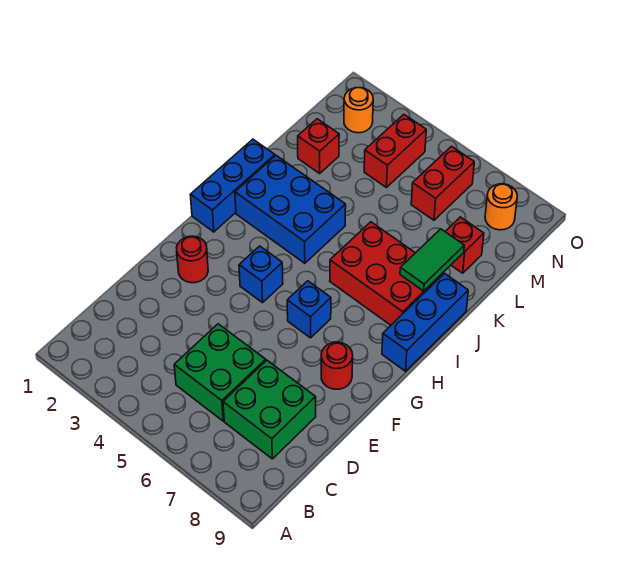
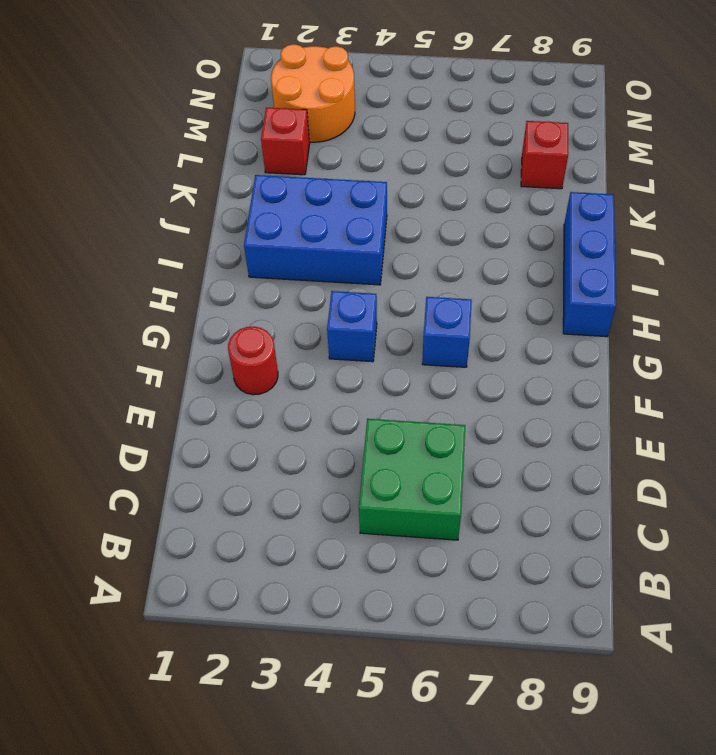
orange 2x2 round brick [271,44,355,142] -> orange 1x1 round brick [344,88,373,133]
none -> green 2x2 brick [223,360,316,459]
none -> red 1x1 round brick [321,342,353,389]
none -> blue 1x3 brick [190,139,275,232]

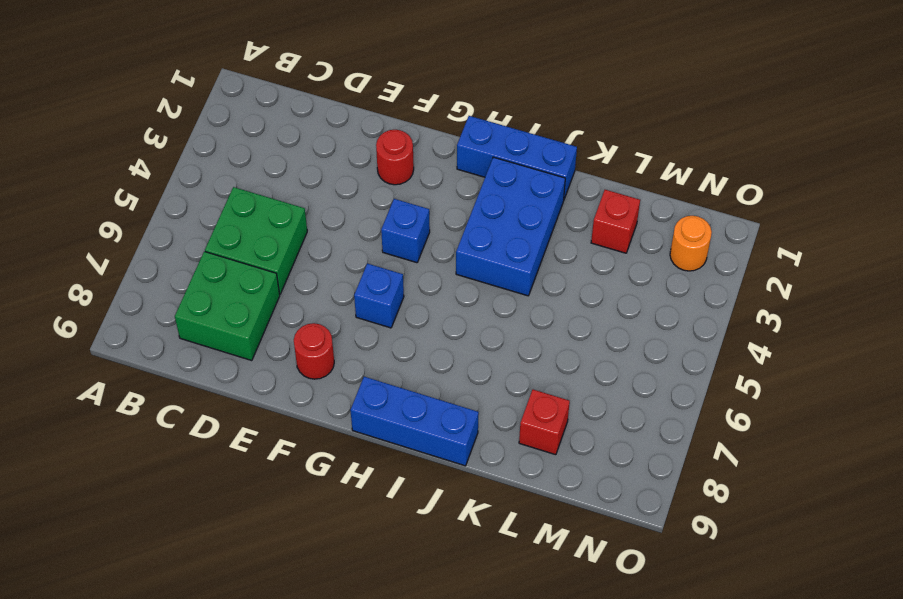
none -> red 2x3 brick [330,222,443,325]
none -> red 1x2 brick [364,115,426,187]
none -> red 1x2 brick [411,146,474,220]

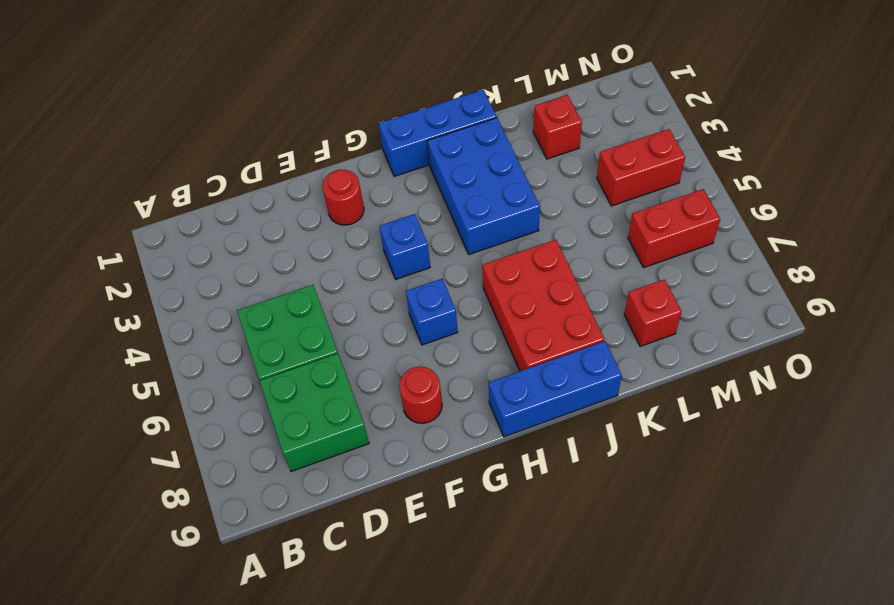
none -> orange 1x1 round brick [344,88,373,133]
none -> orange 1x1 round brick [485,184,517,230]
none -> green 1x2 tile [400,229,464,291]

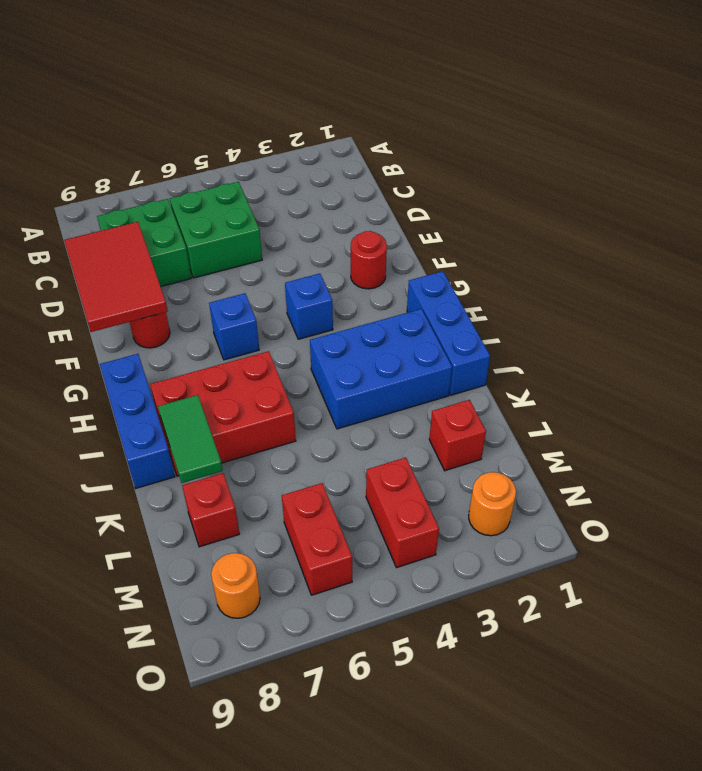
red 2x3 tile [64,222,168,332] -> none

